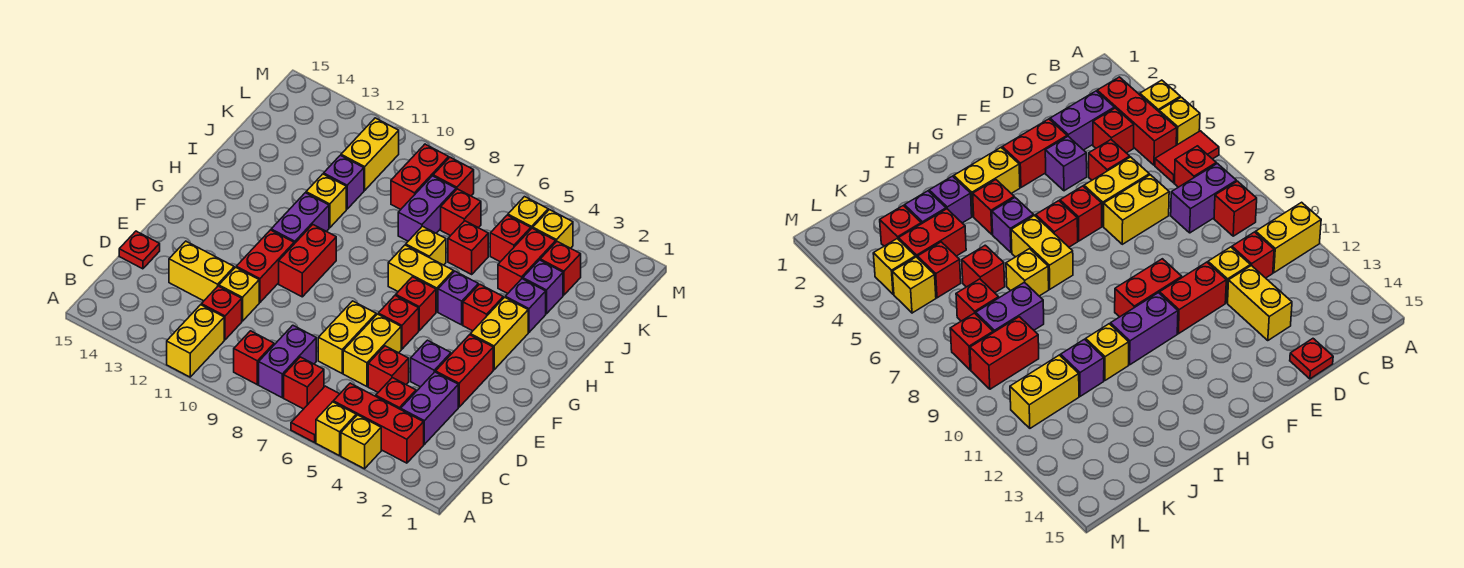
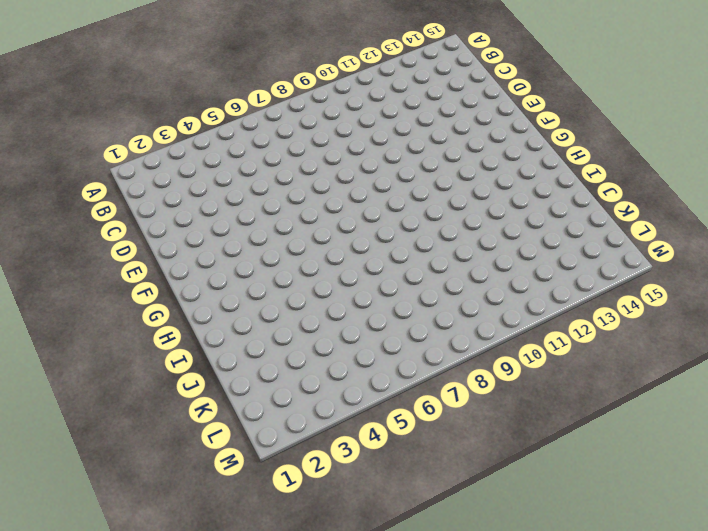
none -> yellow 1x1 brick [341,415,381,469]
none -> yellow 1x1 brick [316,402,356,456]
none -> red 1x2 tile [291,386,339,442]
none -> yellow 1x2 brick [167,305,224,377]

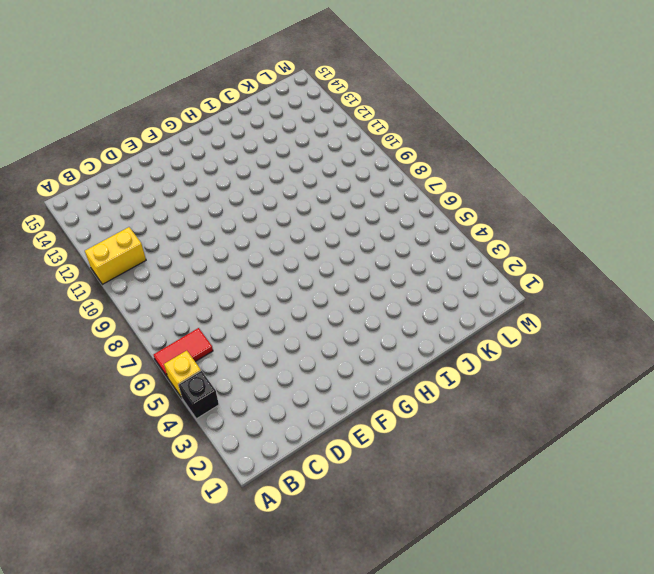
black 1x1 brick [179,371,219,419] -> yellow 1x1 brick [341,415,381,469]
none -> red 1x3 brick [333,383,424,463]
none -> red 1x1 brick [284,357,324,409]
none -> purple 1x2 brick [259,325,316,398]
none -> red 1x1 brick [234,331,274,385]

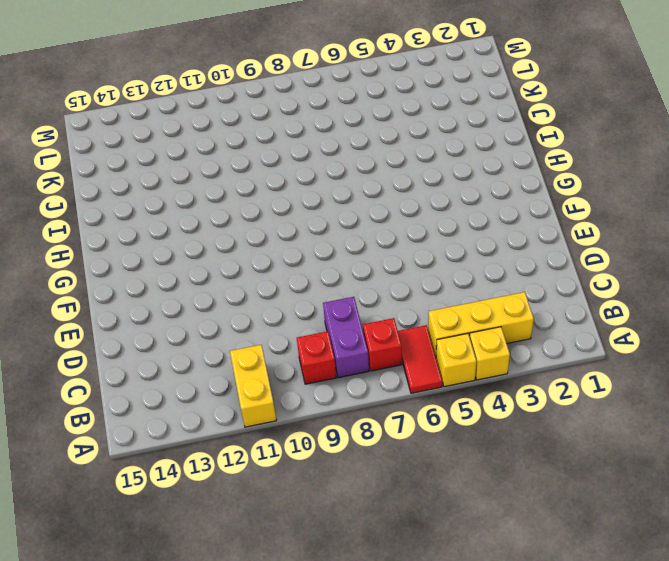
yellow 1x3 brick [428,292,534,356] -> red 1x3 brick [333,383,424,463]
none -> purple 1x2 brick [401,372,458,444]
none -> red 1x1 brick [376,378,416,409]
none -> red 1x1 brick [201,286,242,340]
none -> red 1x1 brick [368,346,409,392]

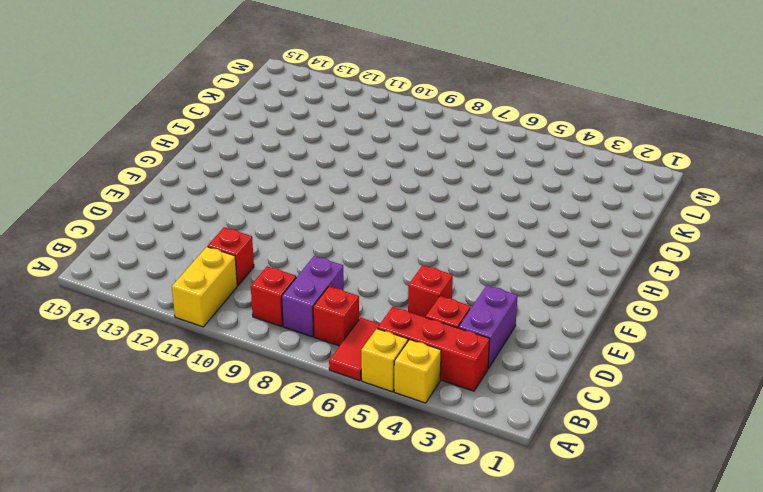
none -> yellow 1x2 brick [343,314,401,386]
none -> yellow 1x2 brick [318,301,376,373]
none -> yellow 1x1 brick [219,267,259,321]
none -> yellow 1x2 brick [169,241,234,301]

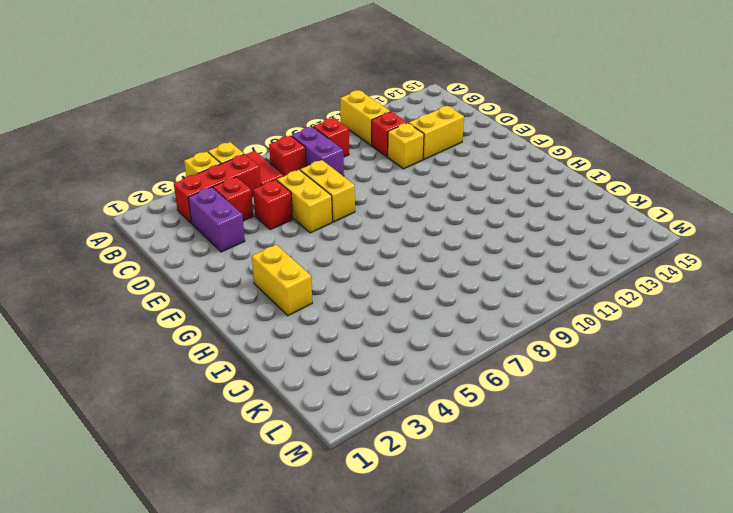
none -> red 1x1 plate [119,231,160,269]
none -> red 1x2 brick [436,335,493,407]
none -> purple 1x1 brick [411,340,451,387]
none -> red 1x2 brick [236,230,294,302]

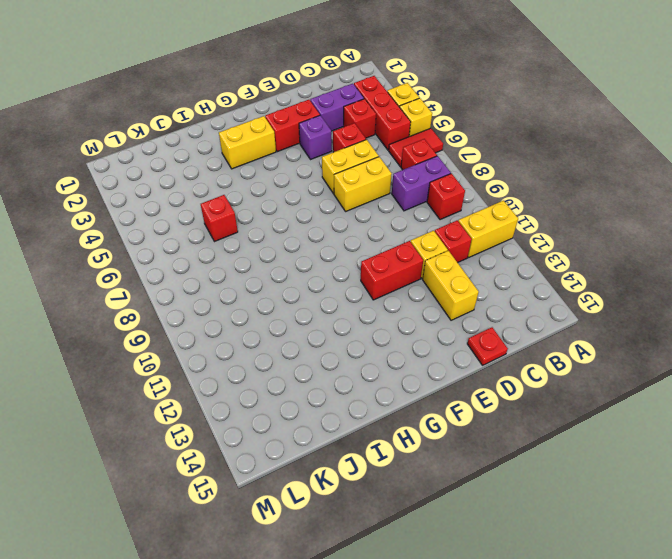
none -> red 1x1 brick [378,295,419,349]
none -> red 1x2 brick [279,225,336,297]
none -> red 1x1 brick [396,277,436,330]
none -> purple 1x2 brick [271,193,329,244]

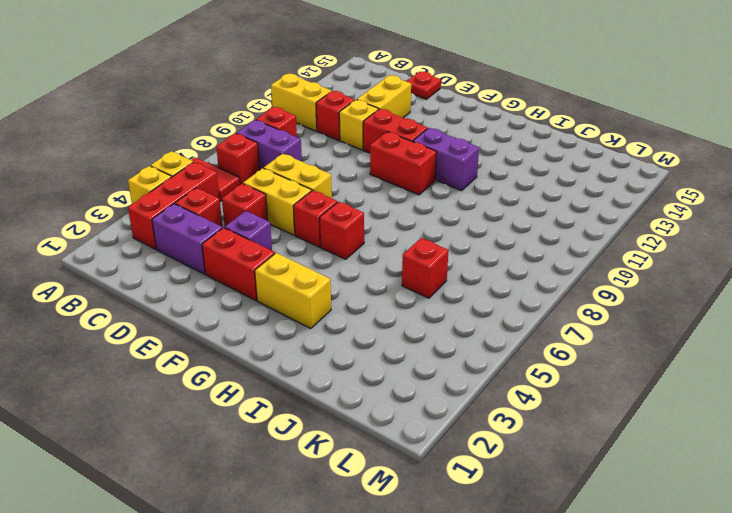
none -> red 1x1 brick [463,284,503,331]
none -> purple 1x1 brick [438,271,478,325]
none -> yellow 1x2 brick [388,245,454,312]
none -> purple 1x1 brick [505,279,546,332]

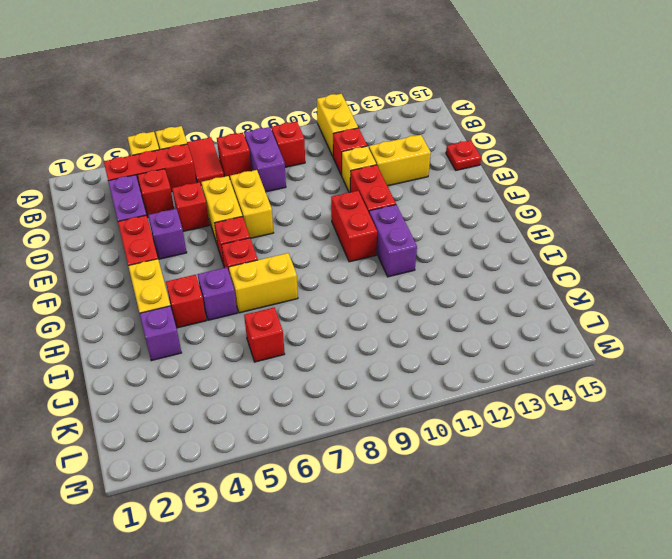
none -> yellow 1x1 brick [406,226,446,265]
none -> yellow 1x1 brick [306,174,346,228]
none -> purple 1x1 brick [523,260,563,314]
none -> red 1x2 brick [498,228,556,293]

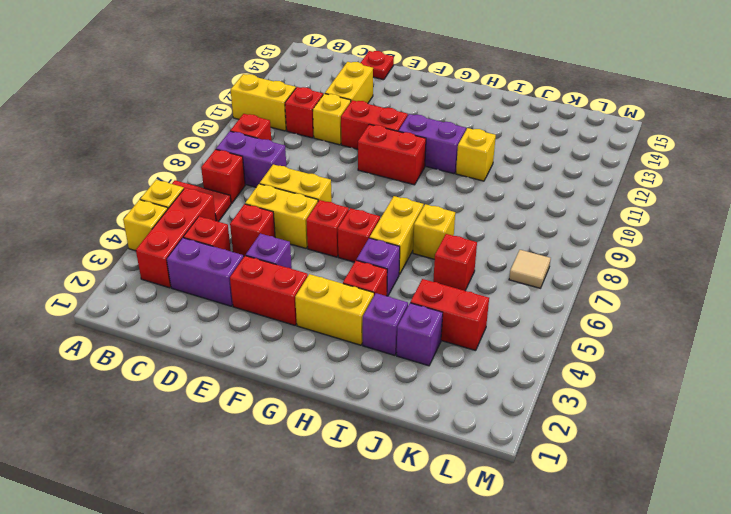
tan 1x1 tile [509,250,551,288] -> none
none -> purple 1x2 brick [398,176,456,241]
none -> purple 1x1 brick [324,155,364,209]
none -> red 1x1 brick [540,242,581,295]
none -> red 1x1 brick [490,215,531,262]

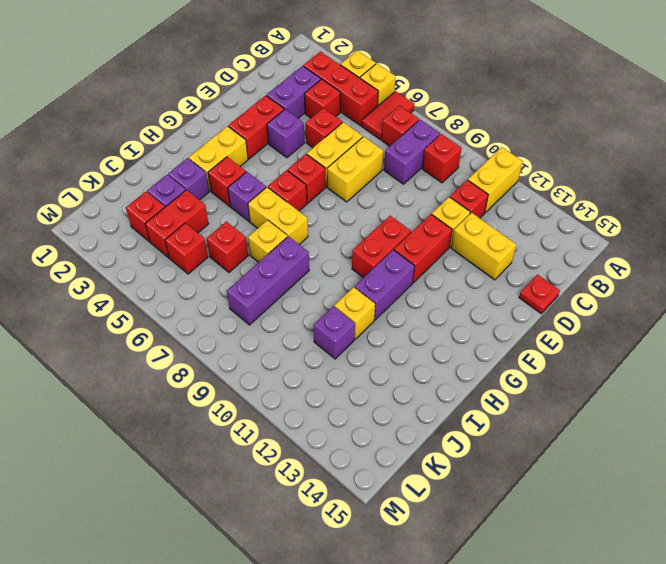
purple 1x3 brick [227,236,309,325] -> purple 1x2 brick [398,176,456,241]
none -> red 1x1 brick [441,189,481,236]
none -> red 1x2 brick [391,144,449,209]
none -> yellow 1x2 brick [341,118,399,190]
none -> yellow 1x1 brick [533,210,573,248]

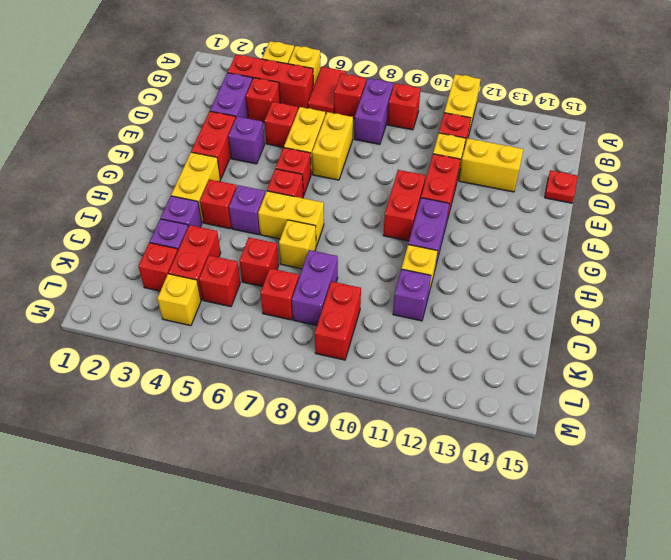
none -> yellow 1x2 brick [341,118,399,190]
none -> yellow 1x1 brick [508,197,548,229]
none -> red 1x1 brick [433,157,474,196]

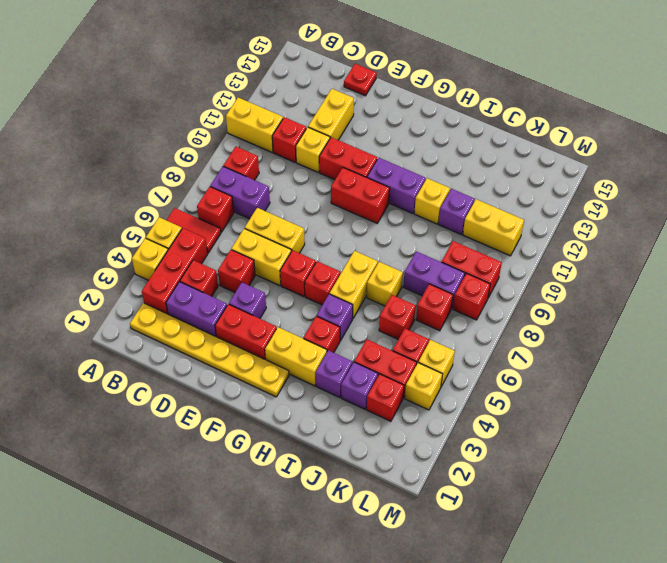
yellow 1x6 plate [130,303,289,397] -> none

